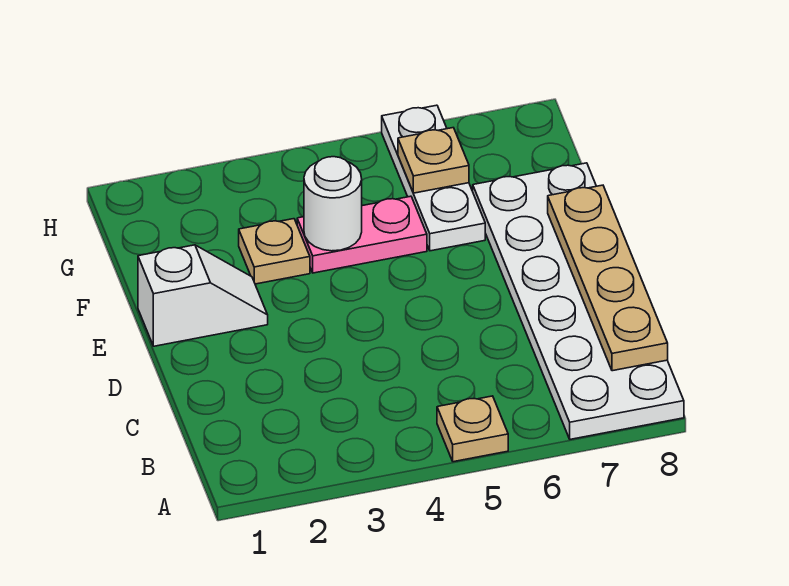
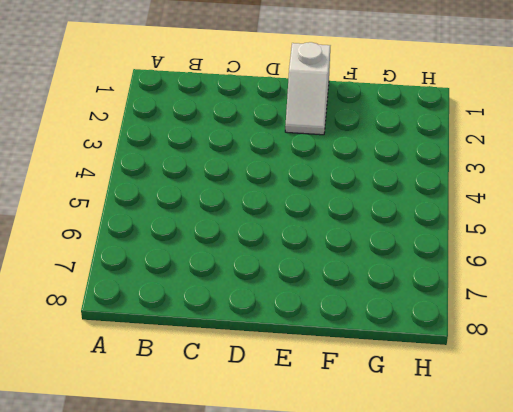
none -> tan 1x1 plate [437,396,508,462]
none -> white 2x6 plate [473,163,684,439]

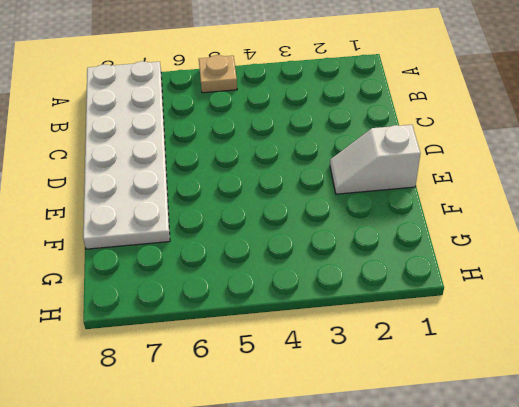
none -> tan 1x1 plate [239,219,310,284]
none -> pink 1x2 plate [297,196,427,273]

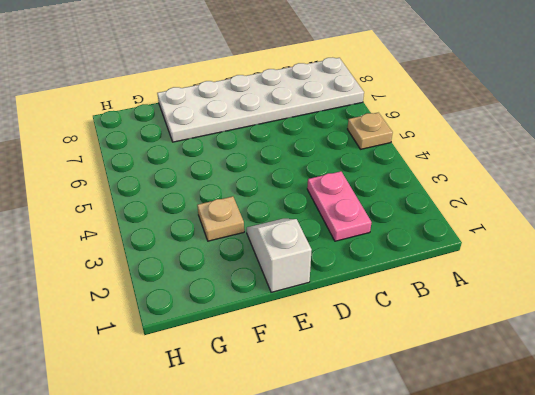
pink 1x2 plate [307,171,372,241] -> pink 1x2 plate moved to [297,196,427,273]
none -> white 1x3 plate [382,105,485,251]
none -> tan 1x4 plate [548,185,668,371]

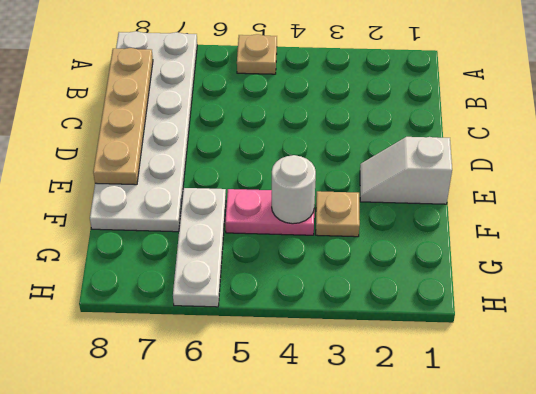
none -> tan 1x1 plate [398,128,469,193]

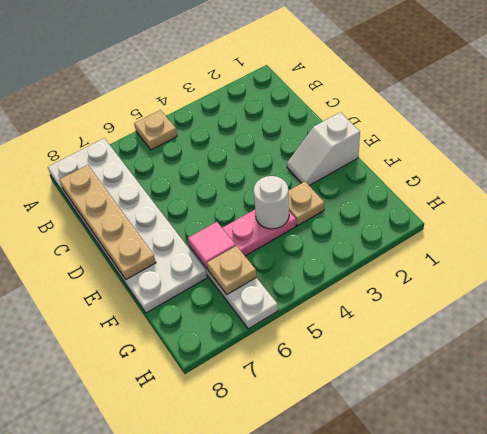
pink 1x1 tile [188,222,236,269] -> none

